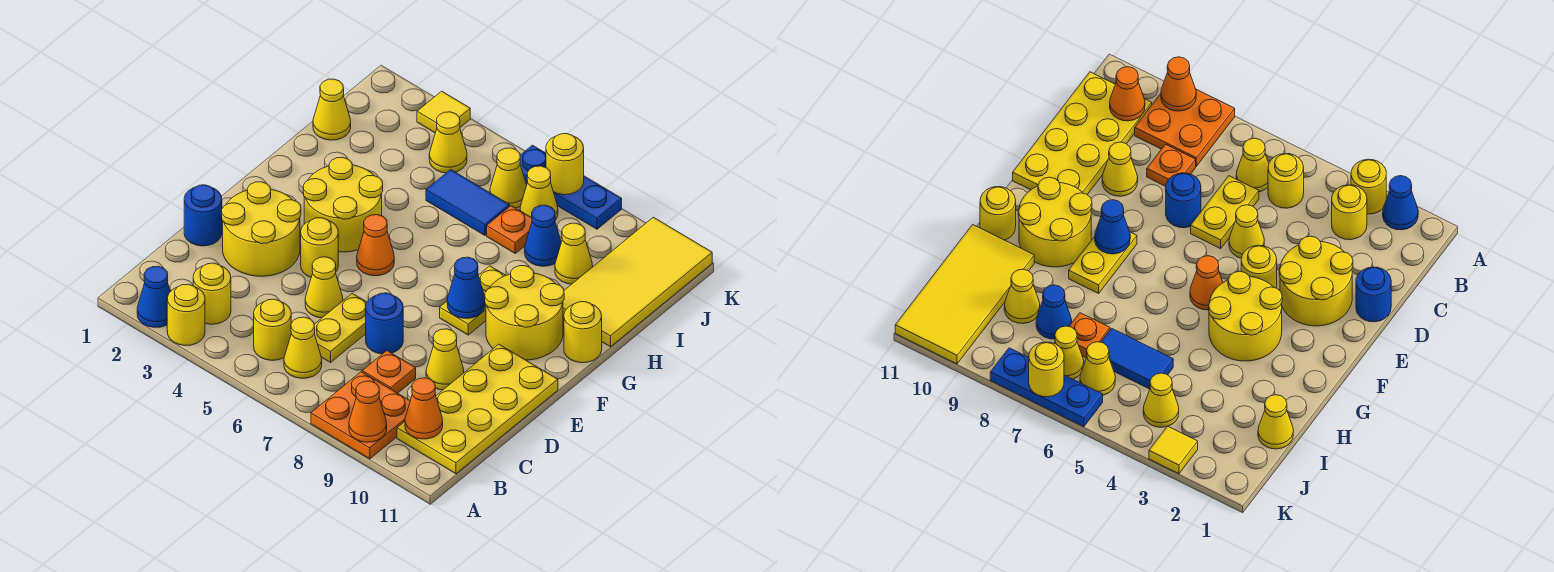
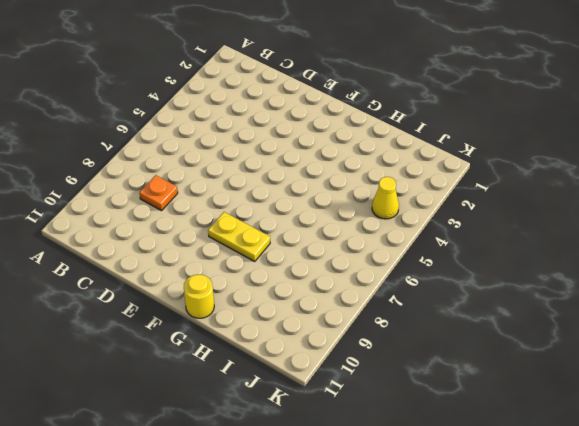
none -> blue 1x1 cone [137,266,170,327]
none -> yellow 1x1 round brick [167,284,205,345]
none -> orange 2x2 plate [311,372,410,459]
none -> yellow 1x1 round brick [193,263,231,324]

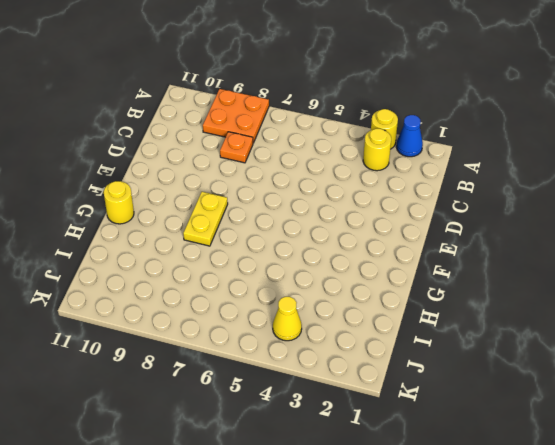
none -> yellow 1x1 round brick [254,299,291,360]
none -> yellow 1x1 cone [284,317,322,378]
none -> yellow 2x4 plate [397,344,558,474]
none -> yellow 1x2 plate [314,293,367,362]

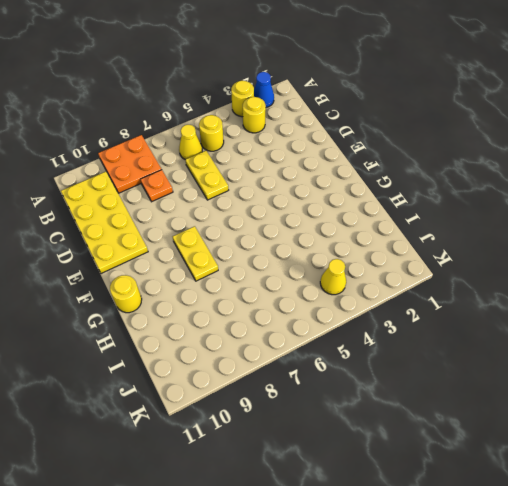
none -> blue 1x1 round brick [184,185,222,246]
none -> yellow 2x2 round brick [222,182,301,276]
none -> yellow 1x1 cone [305,257,343,318]
none -> blue 1x1 round brick [366,293,403,354]

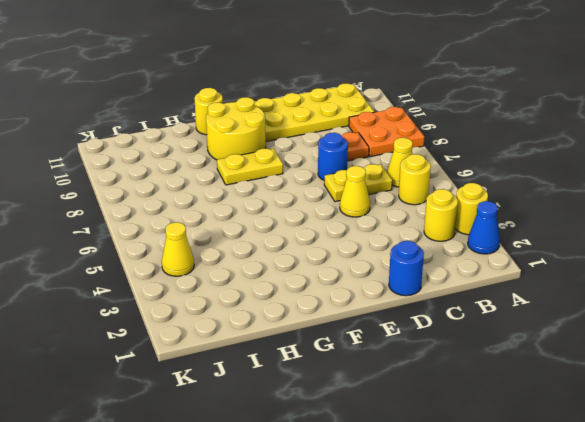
none -> yellow 2x2 round brick [222,182,301,276]
none -> yellow 1x1 cone [426,329,464,390]
none -> yellow 1x1 round brick [301,218,338,277]
none -> yellow 2x2 round brick [303,157,383,252]

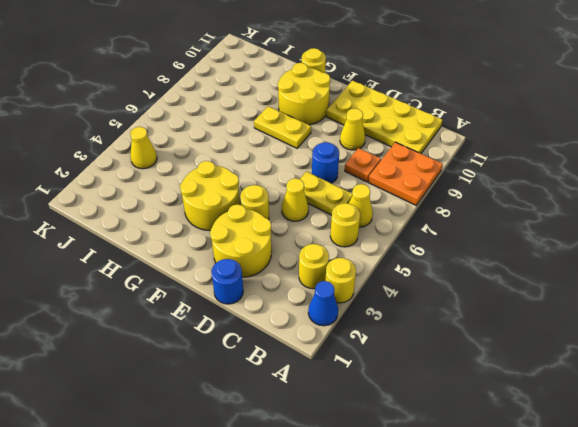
none -> orange 1x1 cone [357,215,394,276]
none -> yellow 2x4 tile [563,217,712,347]
none -> yellow 1x1 cone [313,79,351,140]
none -> blue 1x2 tile [426,170,510,235]

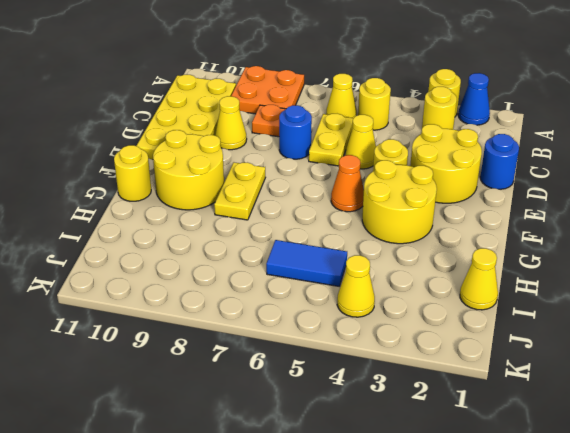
none -> yellow 2x4 tile [563,217,712,347]
none -> orange 1x1 plate [487,206,532,253]
none -> blue 1x1 cone [525,205,561,266]
none -> yellow 1x1 cone [555,223,593,284]

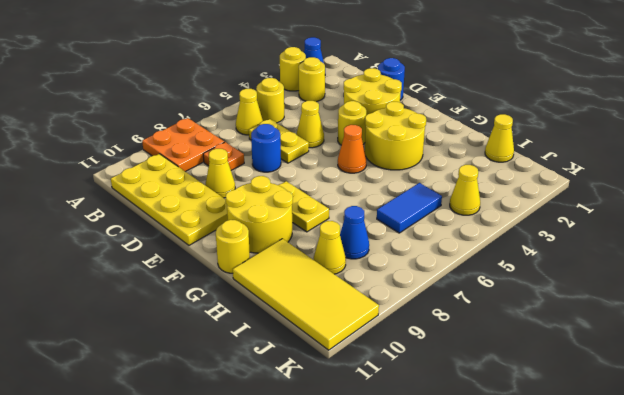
none -> orange 1x1 plate [487,206,532,253]
none -> yellow 1x1 cone [490,148,527,208]
none -> yellow 1x1 cone [520,166,558,220]
none -> yellow 1x1 tile [417,91,470,133]

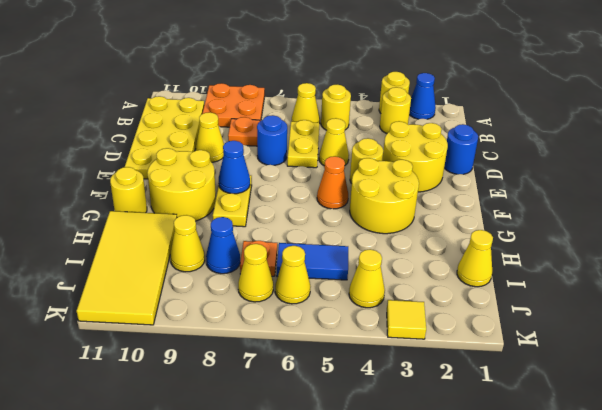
none -> blue 1x3 plate [520,145,622,229]
none -> orange 1x1 cone [349,381,387,442]
none -> orange 1x1 cone [405,378,443,439]
none -> yellow 1x1 round brick [546,134,584,195]

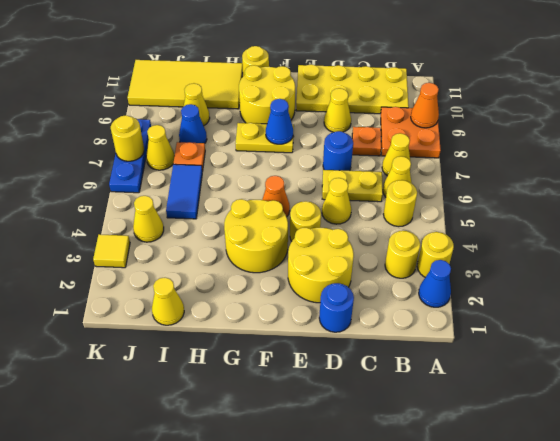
yellow 1x1 cone [382,133,410,176] -> yellow 1x1 cone moved to [490,148,527,208]
none -> orange 1x1 cone [405,378,443,439]

